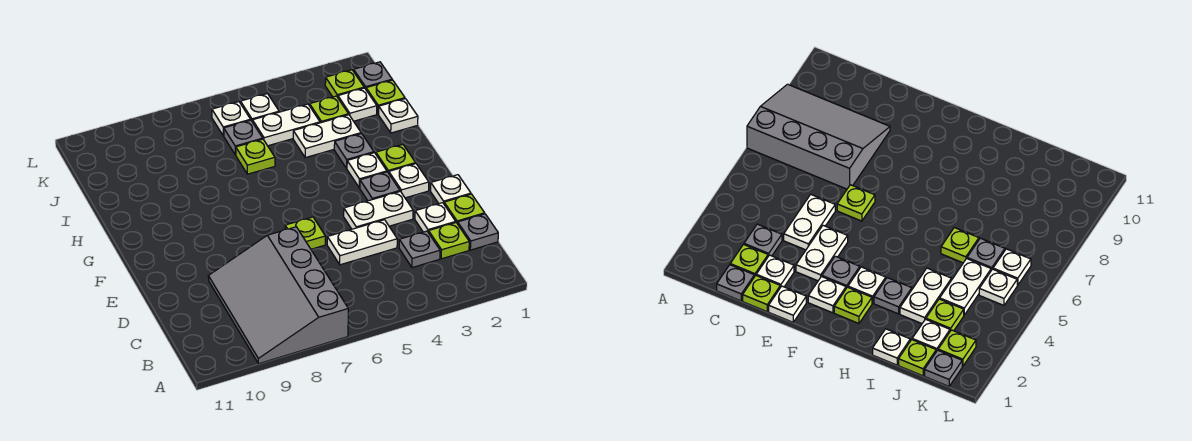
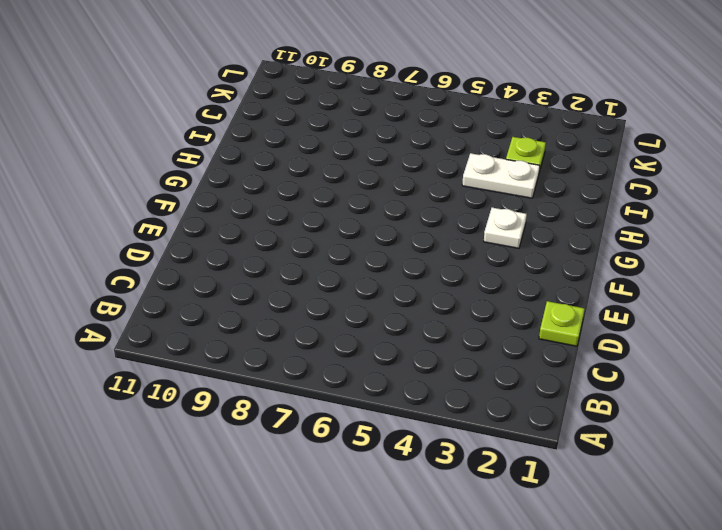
none -> grey 3x4 slope [208,227,348,364]
none -> grey 1x1 plate [458,214,498,250]
none -> lime 1x1 plate [429,223,469,259]

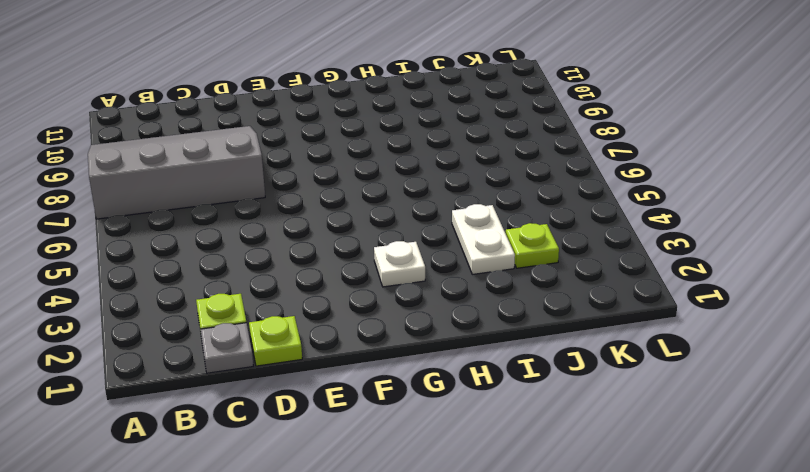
none -> grey 1x1 plate [399,231,440,268]
none -> white 1x1 plate [415,203,456,233]
none -> white 1x2 plate [327,220,397,265]

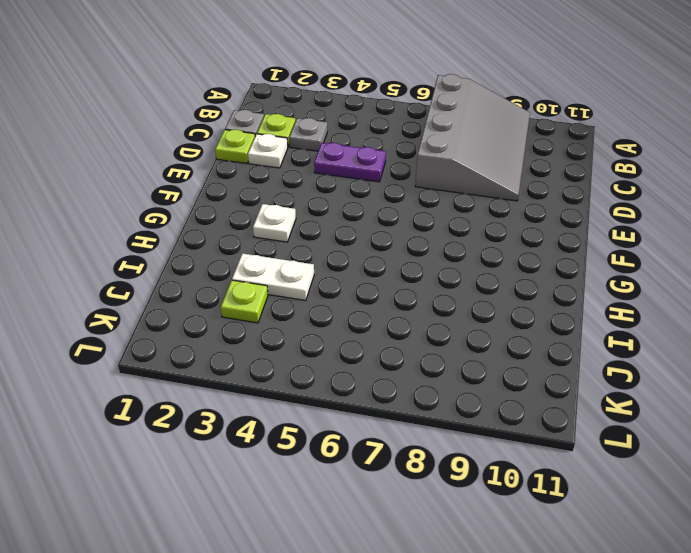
purple 1x2 plate [314,143,386,182] -> white 1x2 plate [327,220,397,265]
none -> white 1x1 plate [431,175,471,204]
none -> white 1x2 plate [344,191,413,229]
none -> lime 1x1 plate [285,217,325,249]

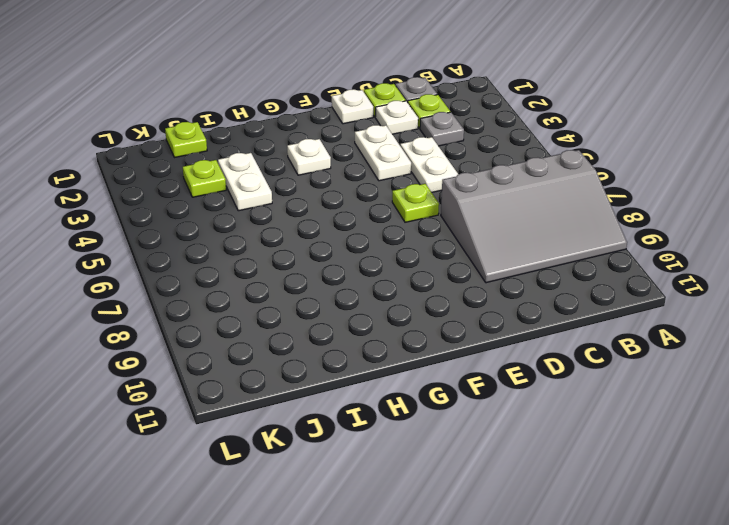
none -> white 1x1 plate [389,164,429,198]
none -> grey 1x1 plate [360,172,400,201]
none -> lime 1x1 plate [376,145,416,173]

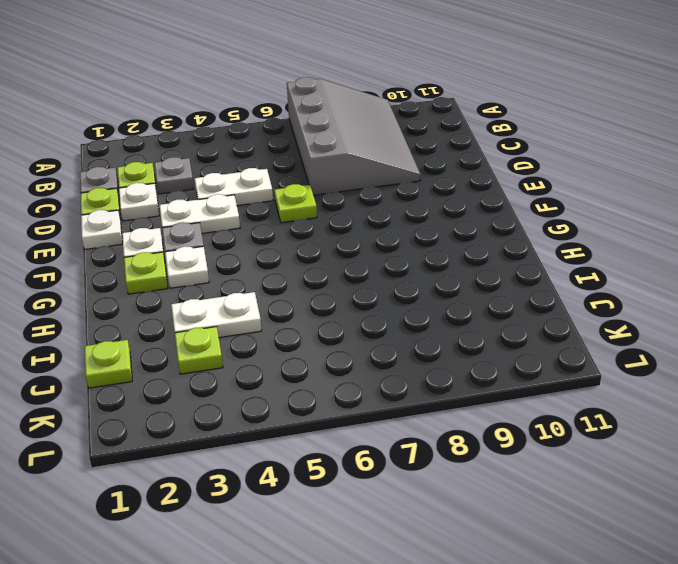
none -> grey 1x1 plate [334,134,374,168]
none -> white 1x1 plate [379,99,418,133]
none -> lime 1x1 plate [236,139,275,174]

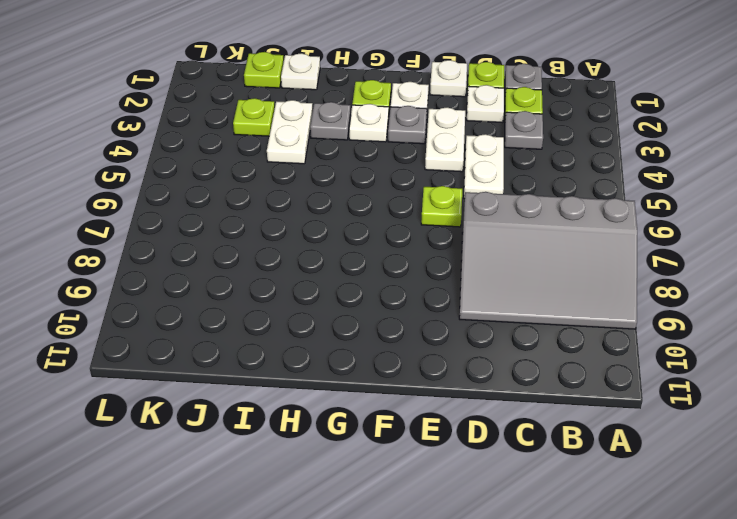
none -> lime 1x1 plate [236,139,275,174]
none -> white 1x1 plate [338,88,377,121]
none -> white 1x2 plate [253,104,320,146]

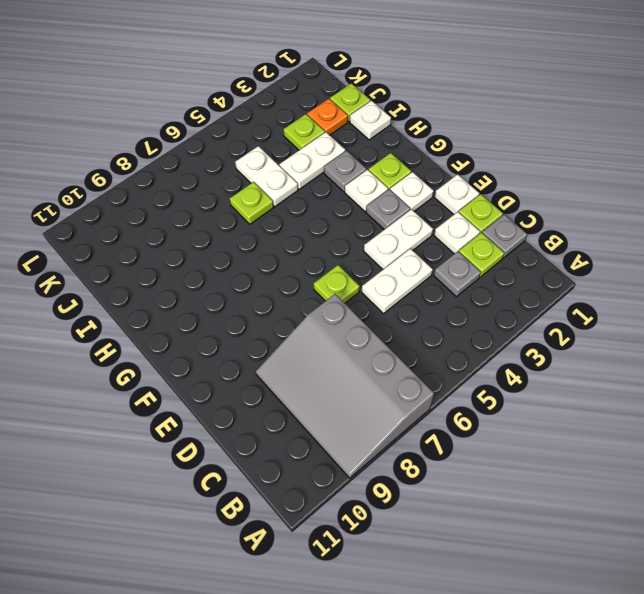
white 1x2 plate [235,146,298,207] -> white 1x2 plate turned to [253,104,320,146]
orange 1x1 plate [307,99,348,135] -> white 1x1 plate [338,88,377,121]
none -> grey 1x1 plate [224,120,263,155]
none -> grey 1x1 plate [354,62,392,89]
none -> lime 1x1 plate [325,70,364,97]

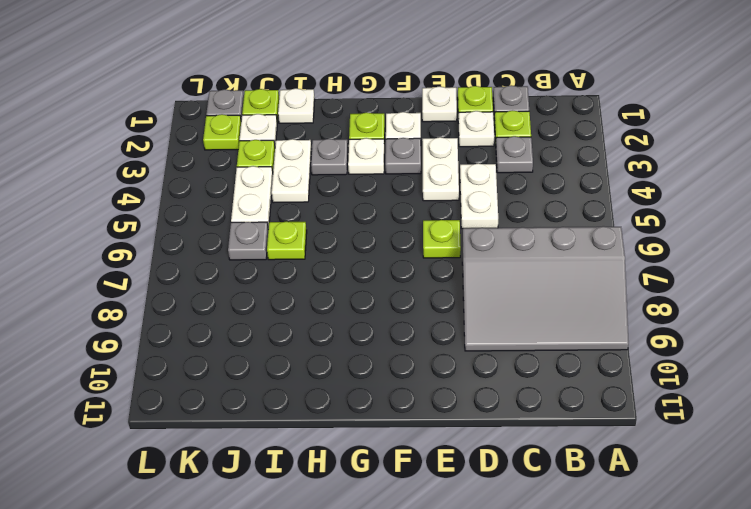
none -> white 1x1 plate [241,94,279,122]
none -> white 1x1 plate [212,102,251,136]

